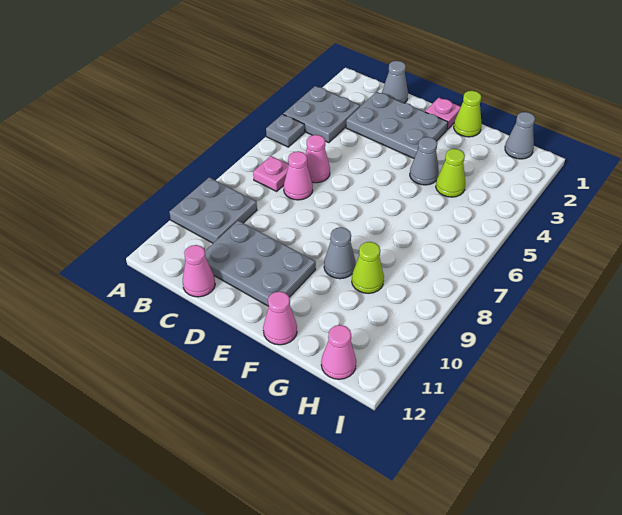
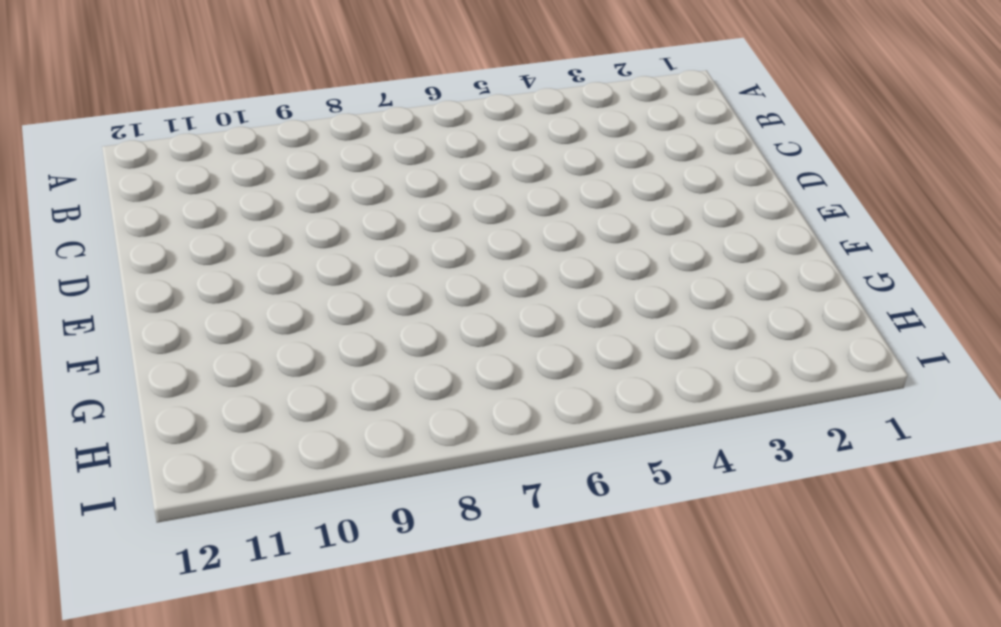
none -> grey 2x2 plate [283,86,360,143]
none -> grey 1x1 plate [266,114,305,147]
none -> grey 2x2 plate [169,177,257,243]

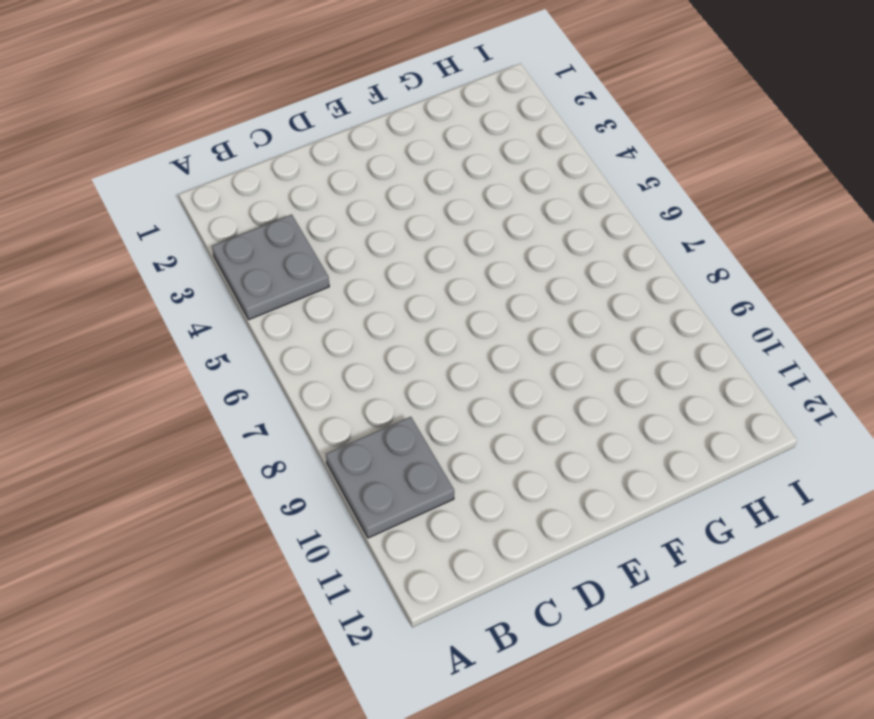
none -> grey 1x1 plate [266,114,305,147]
none -> pink 1x1 plate [253,156,289,191]
none -> grey 1x1 cone [382,61,408,103]

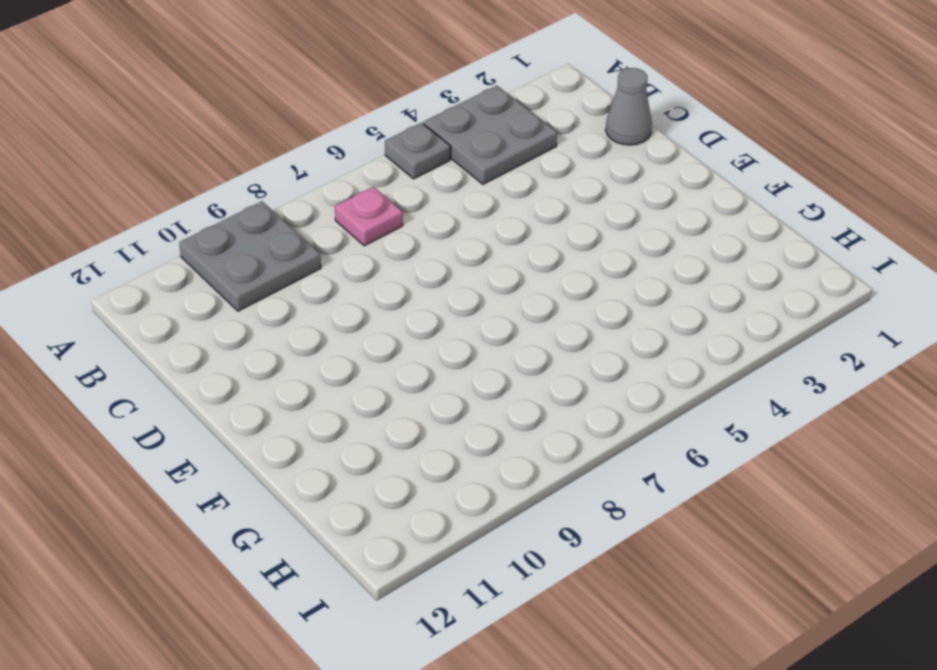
none -> grey 2x3 plate [346,92,448,158]
none -> pink 1x1 cone [306,135,330,183]
none -> pink 1x1 cone [284,151,313,200]

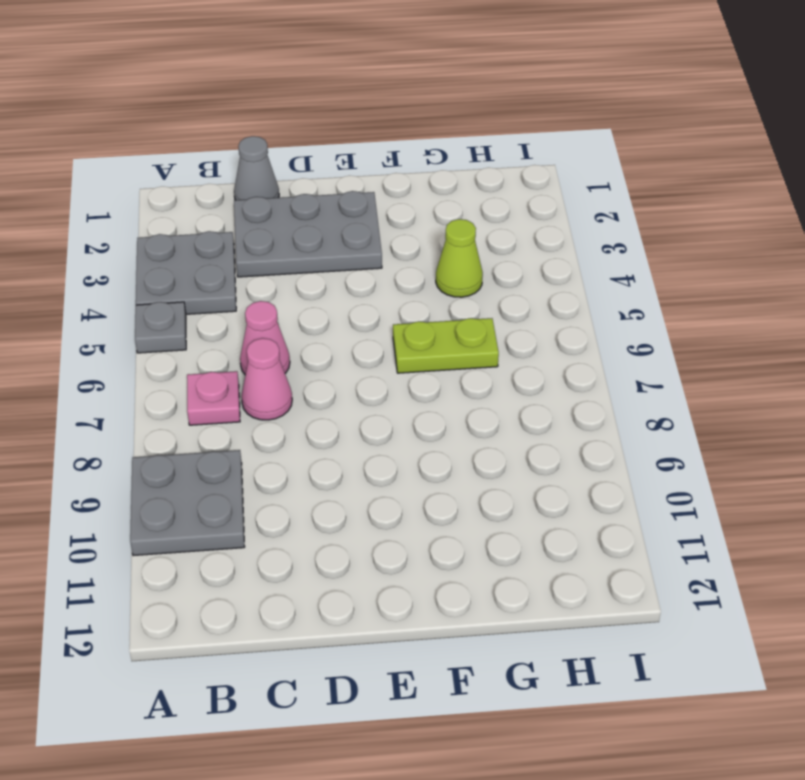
lime 1x2 plate [393,318,499,373] -> none
none -> grey 2x3 plate [205,221,316,306]
none -> pink 1x1 cone [183,245,215,297]
none -> pink 1x1 plate [425,98,461,130]

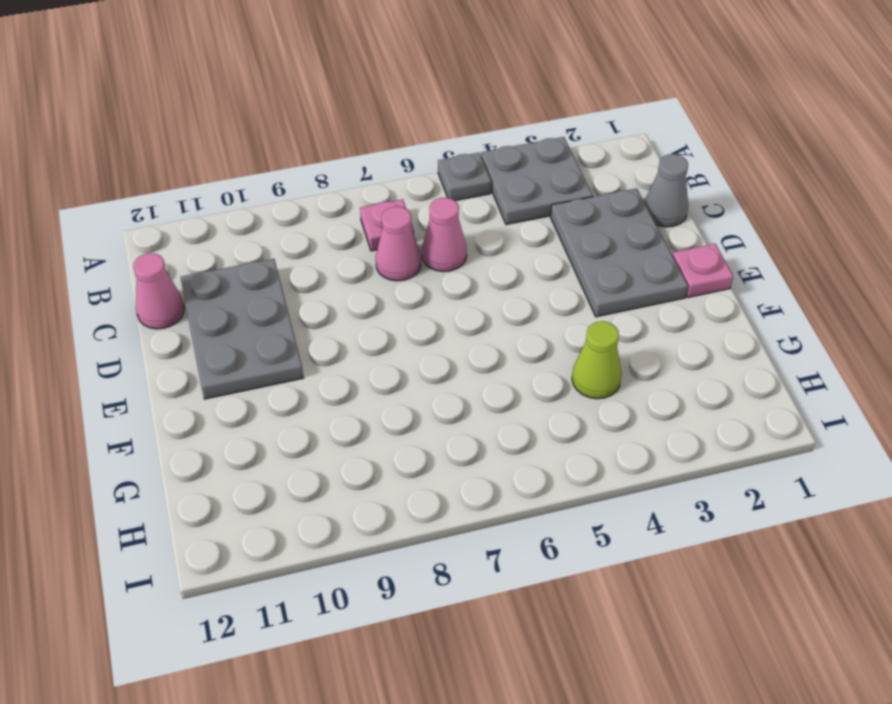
none -> grey 2x2 plate [169,177,257,243]
none -> lime 1x1 cone [454,91,482,137]
none -> grey 1x1 cone [410,137,439,185]

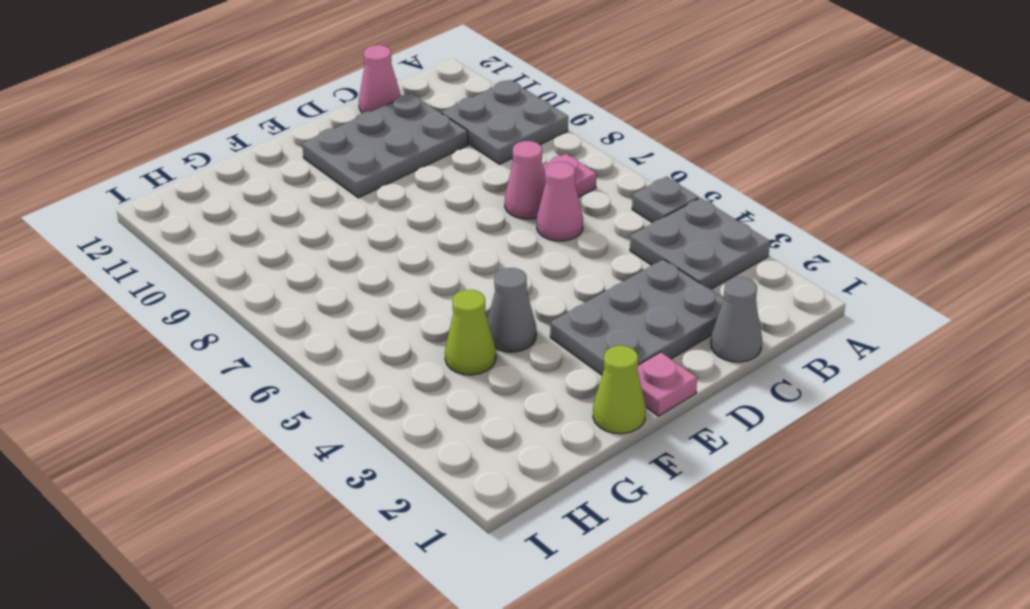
none -> grey 1x1 cone [324,227,356,279]
none -> pink 1x1 cone [263,292,297,345]
none -> lime 1x1 cone [352,242,384,294]

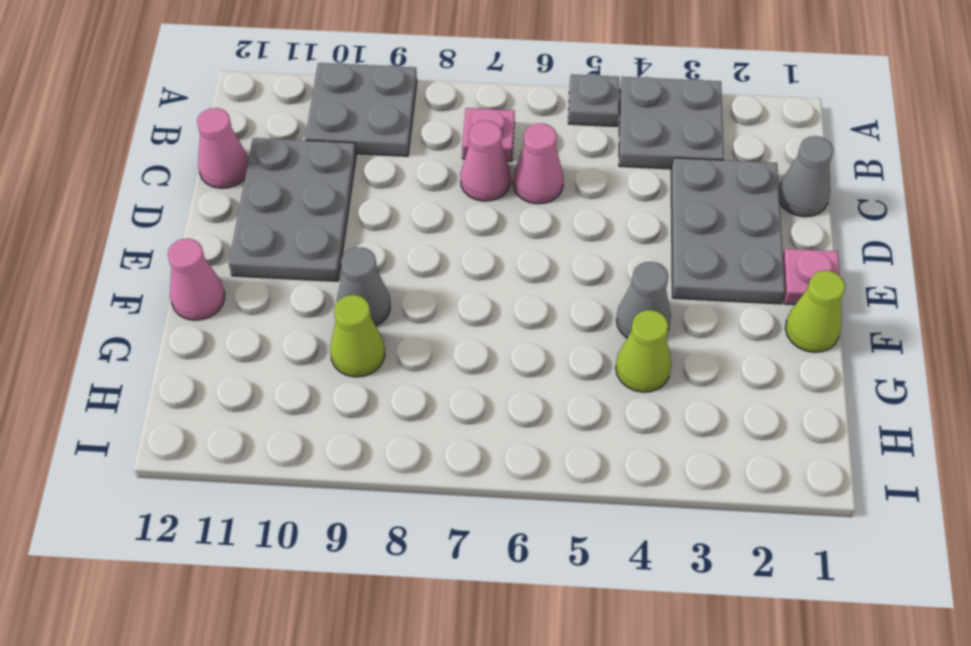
none -> grey 1x1 cone [505,112,535,159]
none -> pink 1x1 cone [321,325,356,379]

